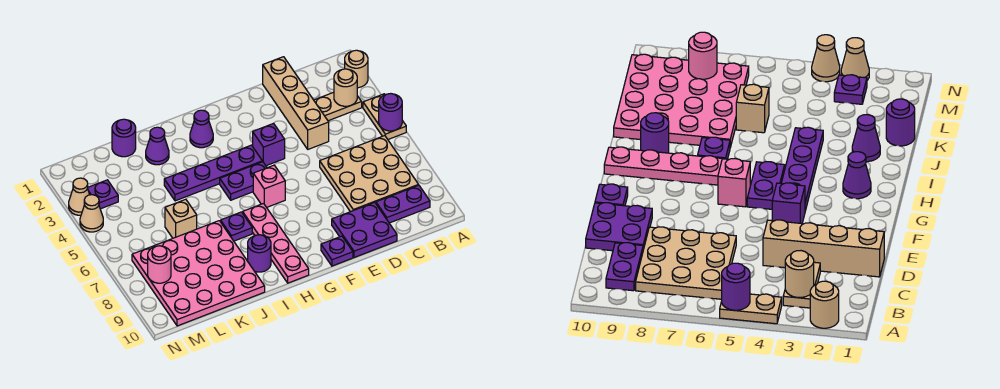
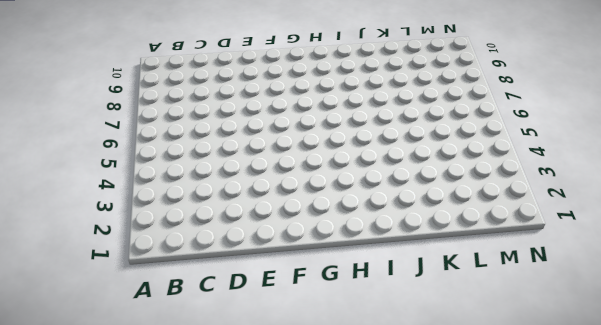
none -> tan 1x1 round brick [345,50,368,88]
none -> tan 1x2 plate [363,94,406,139]
none -> tan 1x2 plate [314,92,362,121]

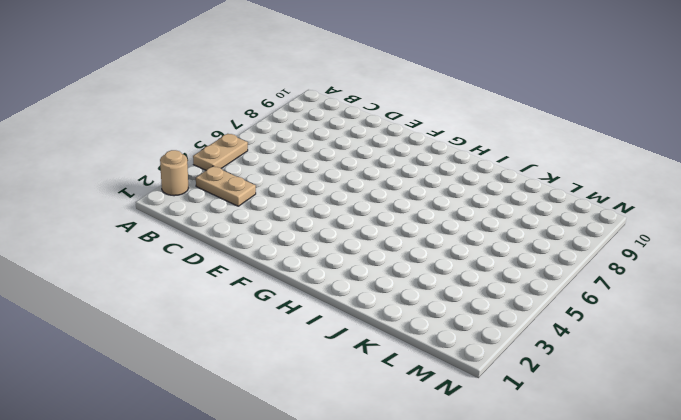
none -> tan 3x3 plate [320,136,418,212]
none -> purple 1x2 plate [376,185,430,223]
none -> tan 1x4 brick [263,57,329,149]

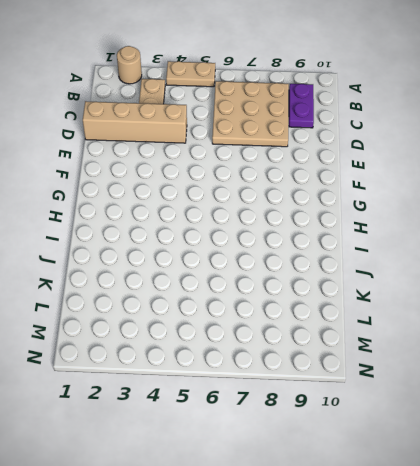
none -> purple 2x2 plate [332,202,397,258]
none -> purple 1x1 brick [253,123,285,166]
none -> purple 1x1 plate [321,236,353,266]

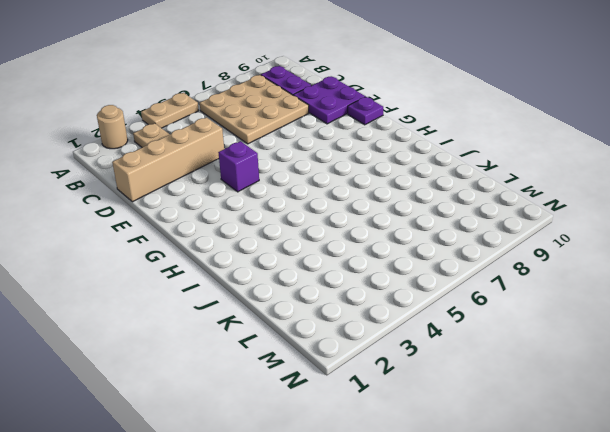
none -> purple 1x4 plate [164,145,262,201]
none -> purple 1x2 plate [220,162,267,200]
none -> pink 1x1 brick [253,165,285,207]

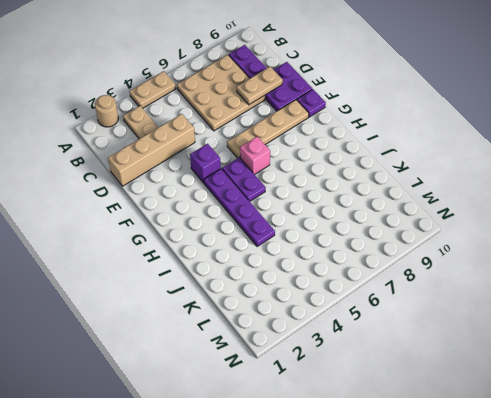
tan 1x2 plate [237,67,283,105] -> none
tan 1x4 plate [227,100,309,158] -> none
none -> purple 1x1 cone [190,110,213,148]
none -> pink 1x4 plate [243,204,309,283]
none -> purple 1x1 plate [221,212,252,241]

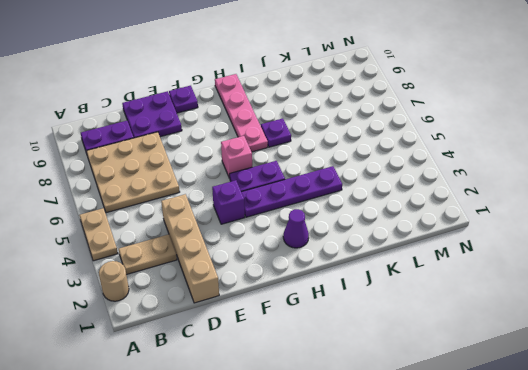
none -> purple 1x1 round brick [248,235,271,272]
none -> purple 1x1 cone [146,127,169,165]
none -> pink 4x4 plate [132,221,265,326]

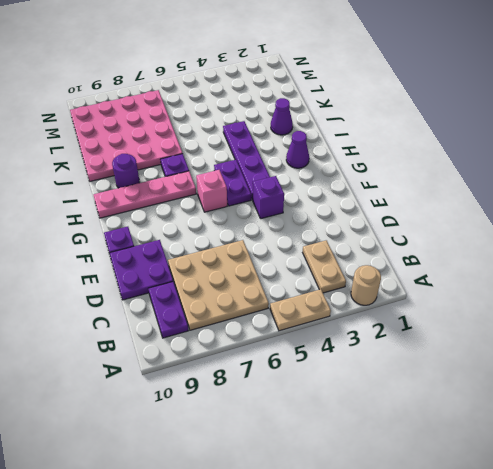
none -> tan 1x4 brick [263,57,329,149]
none -> purple 1x1 round brick [112,119,136,157]
none -> tan 1x1 brick [165,199,197,238]

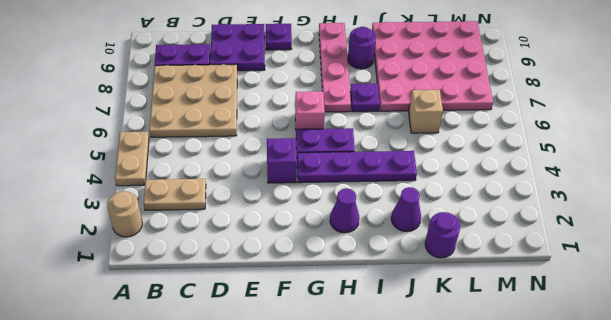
none -> tan 1x4 brick [263,57,329,149]
none -> purple 1x1 plate [88,180,118,209]
none -> tan 1x1 cone [69,178,90,215]

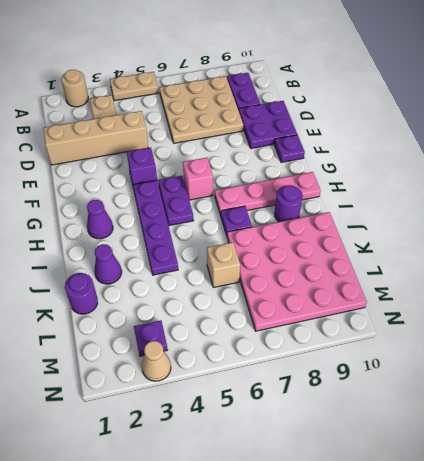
none -> tan 1x1 cone [80,195,103,232]
none -> purple 1x1 round brick [379,94,402,131]
none -> tan 1x1 round brick [334,69,357,106]

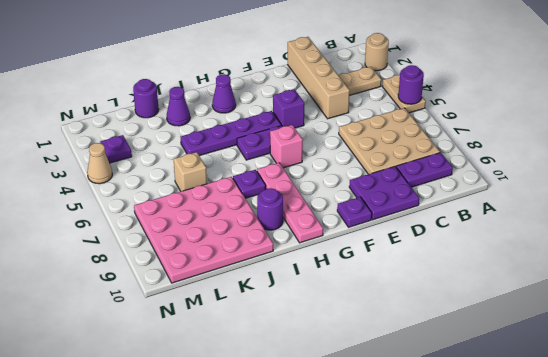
none -> tan 1x1 cone [69,178,90,215]
none -> tan 1x1 round brick [334,69,357,106]
none -> pink 1x1 round brick [148,246,171,283]

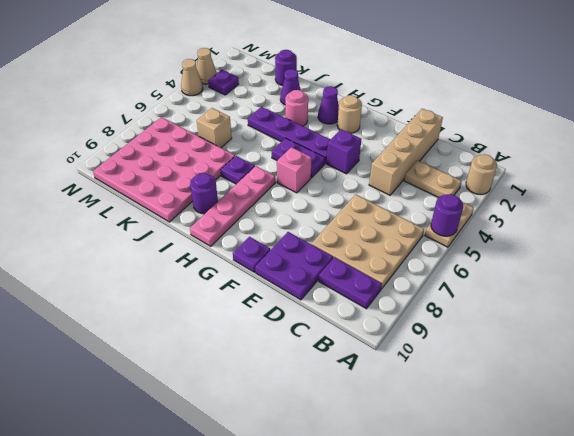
tan 1x1 round brick [337,95,362,133] -> tan 1x1 round brick moved to [334,69,357,106]
pink 1x1 round brick [285,90,308,126] -> pink 1x1 round brick moved to [148,246,171,283]

